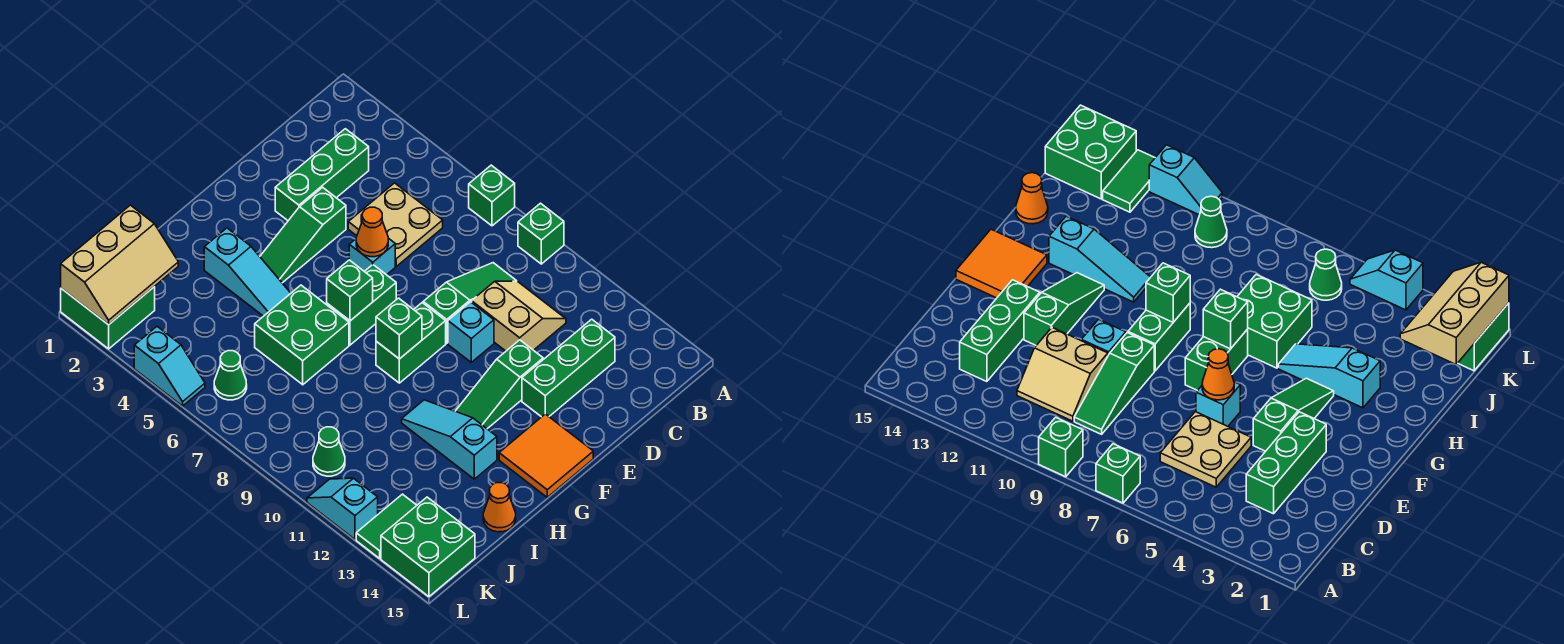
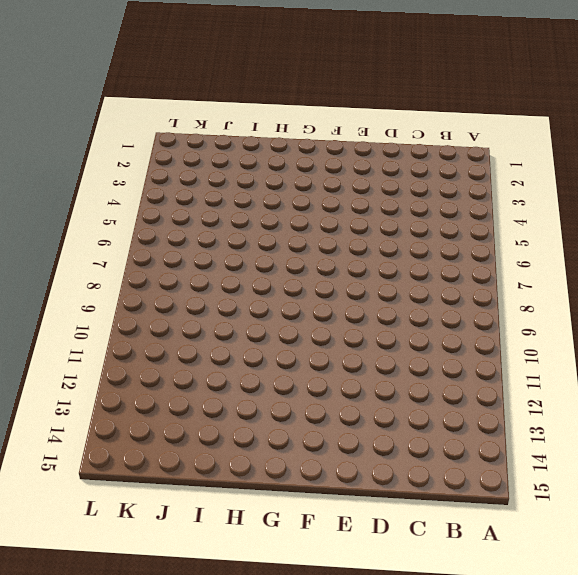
none -> green 1x1 brick [469,165,515,226]
none -> green 1x1 brick [518,203,564,264]
none -> green 1x3 brick [275,129,369,221]

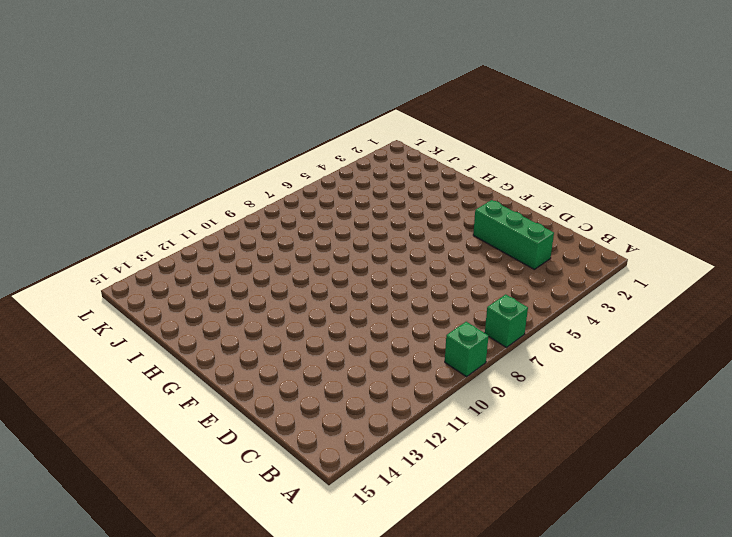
none -> tan 2x2 plate [348,183,443,266]
none -> green 1x3 slope [423,263,517,343]
none -> tan 2x2 slope [472,281,566,351]

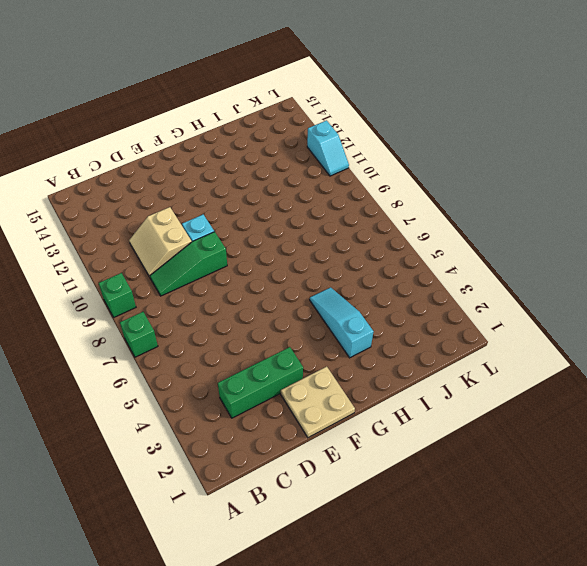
tan 2x2 plate [281,367,355,438] -> tan 2x2 plate moved to [348,183,443,266]
none -> green 1x3 brick [522,319,615,417]
none -> green 1x3 slope [260,187,346,283]
none -> cyan 1x1 brick [349,238,395,275]

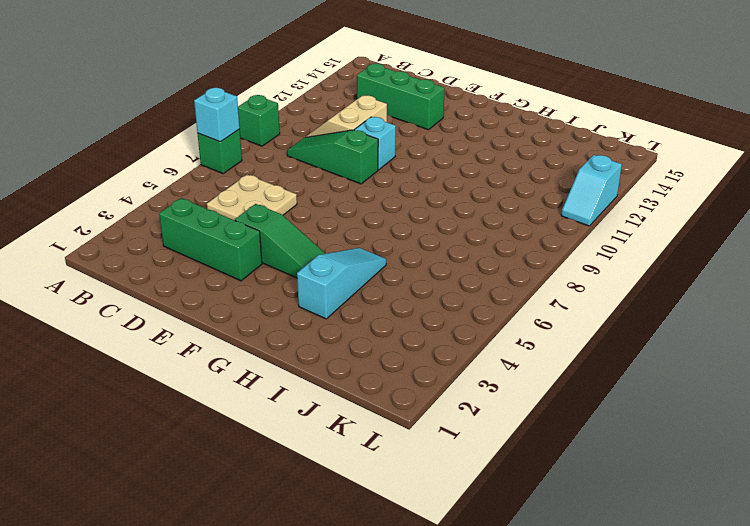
cyan 1x1 brick [194,88,240,142] -> cyan 1x1 brick moved to [349,238,395,275]
none -> green 1x3 slope [456,340,543,429]
none -> green 1x2 brick [327,265,396,345]
none -> green 1x2 brick [376,303,446,383]

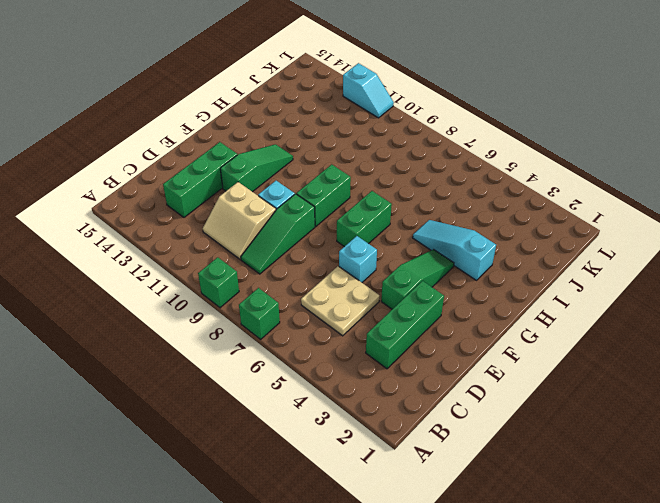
none -> orange 2x2 tile [499,414,593,497]
none -> green 2x2 brick [255,285,349,385]
none -> cyan 1x3 slope [402,400,497,479]

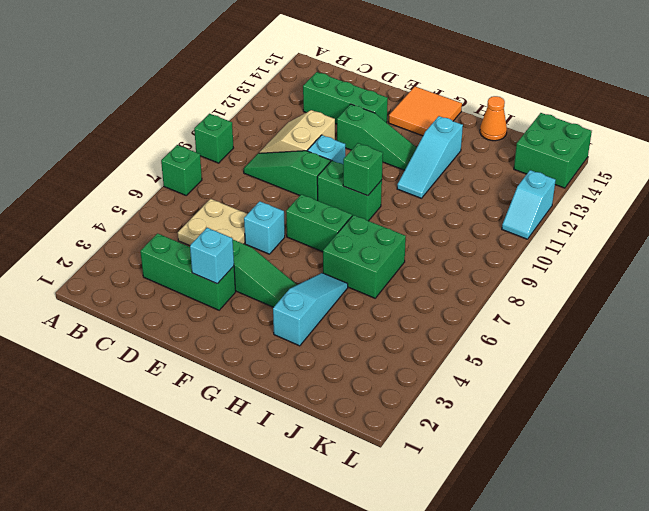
cyan 1x1 brick [190,228,234,284] -> none
none -> green 2x2 brick [61,287,155,349]
none -> green 1x1 cone [214,351,247,400]
none -> green 1x1 cone [313,427,345,476]

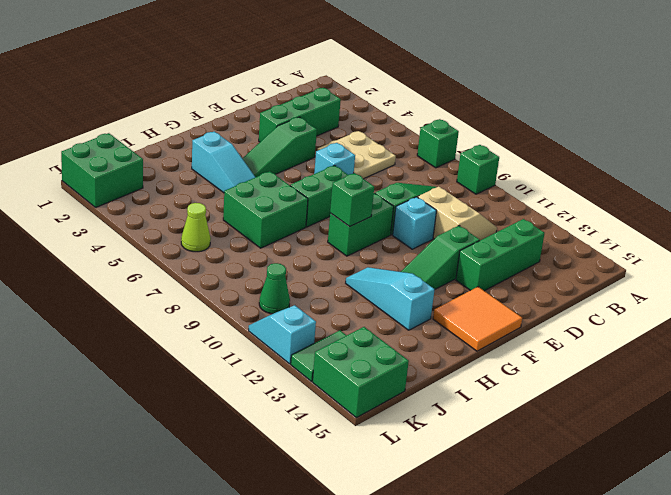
lime 1x1 cone [181,203,211,252] -> green 1x1 cone [214,351,247,400]
none -> orange 1x1 cone [483,483,516,532]
none -> cyan 1x2 slope [134,327,205,406]
none -> orange 1x1 cone [356,207,388,257]

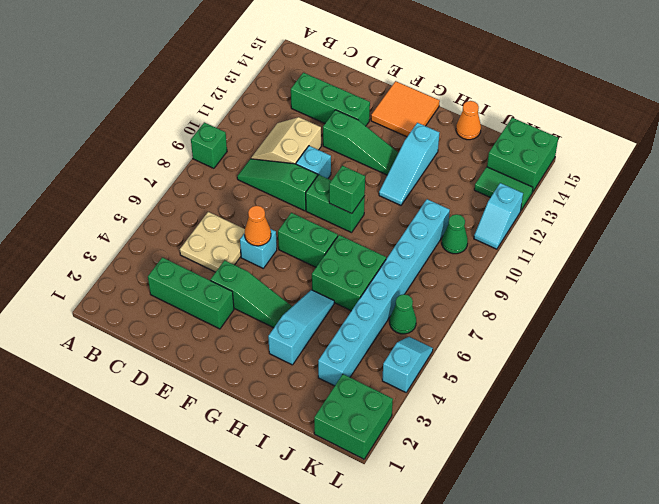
cyan 1x8 brick [318,199,450,386] -> none
none -> green 1x1 brick [469,165,515,226]
none -> green 1x1 brick [327,260,373,321]
none -> tan 2x3 slope [61,205,178,325]

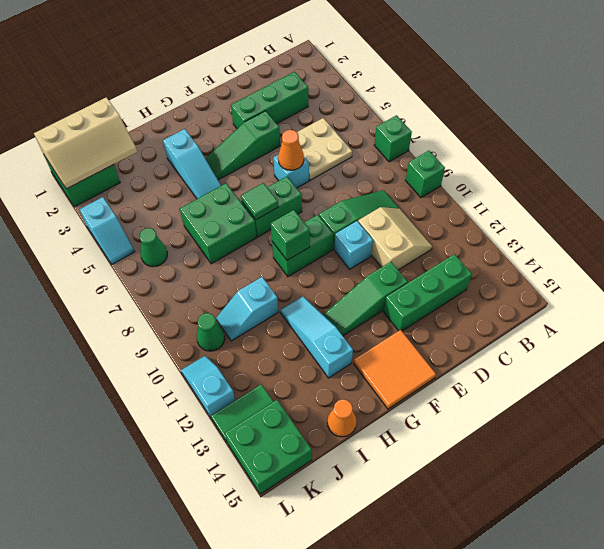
green 1x1 tile [241,183,278,220] -> green 1x1 brick [327,260,373,321]
cyan 1x2 slope [216,277,279,341] -> none

